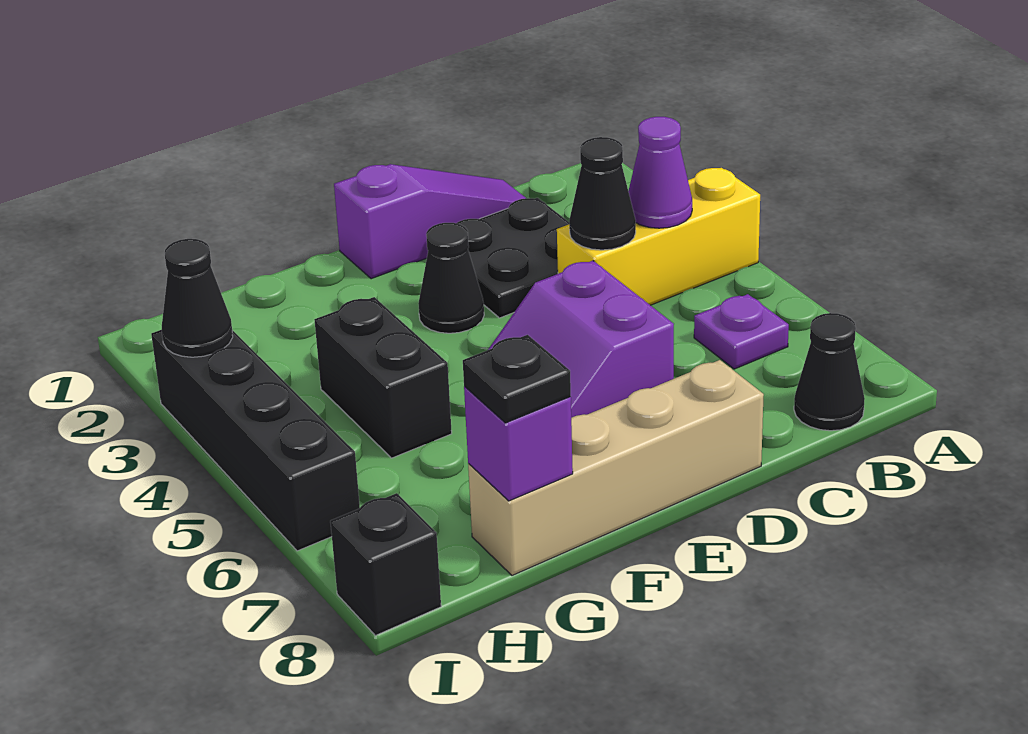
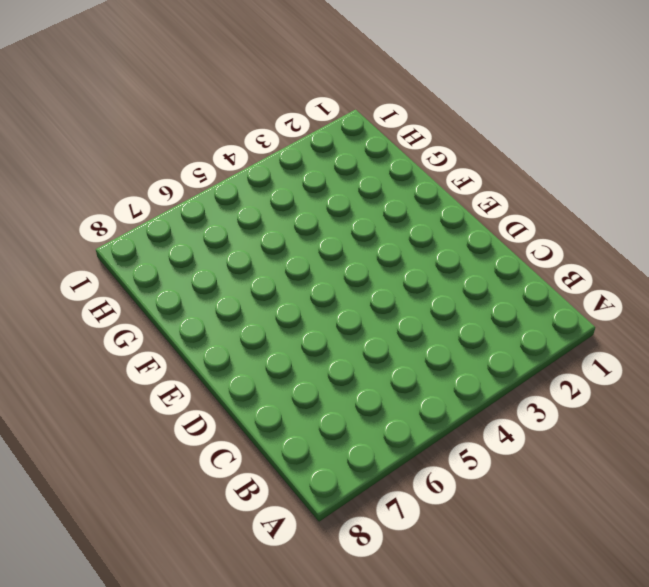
none -> yellow 1x3 brick [557,168,760,305]
none -> purple 1x1 plate [694,294,789,369]
none -> black 1x1 cone [794,313,865,431]

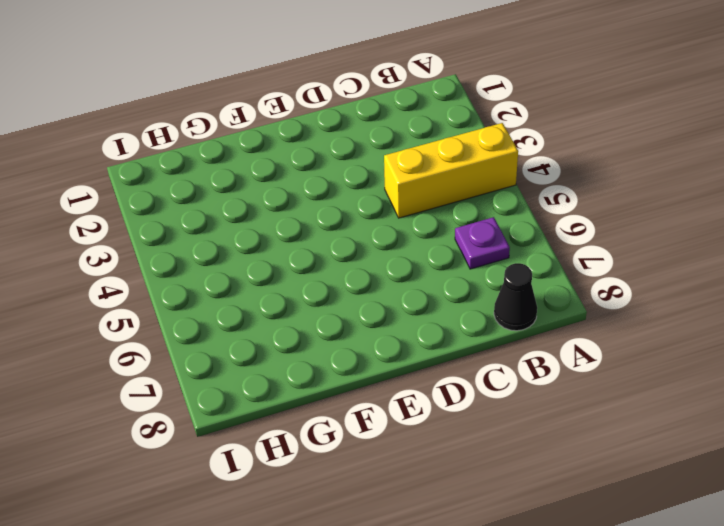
none -> purple 1x3 slope [334,164,526,279]
none -> black 2x2 plate [457,198,569,318]
none -> purple 2x2 slope [488,261,674,418]

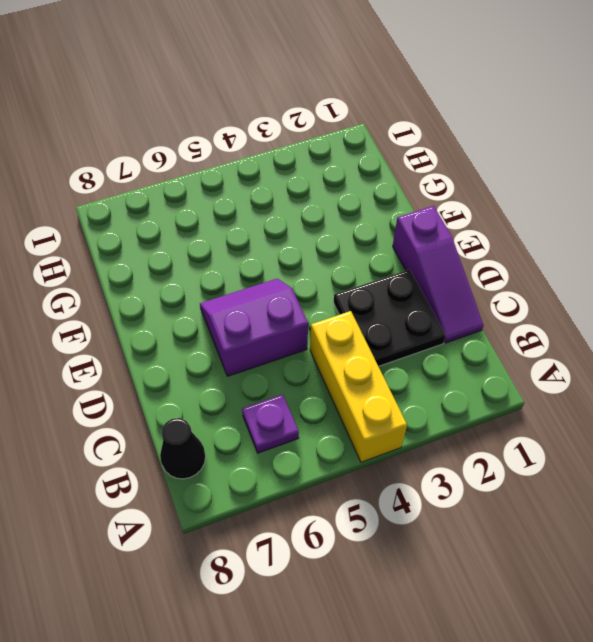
none -> tan 1x4 brick [468,360,764,575]
none -> black 1x1 cone [418,223,484,333]
none -> black 1x2 brick [314,297,452,458]

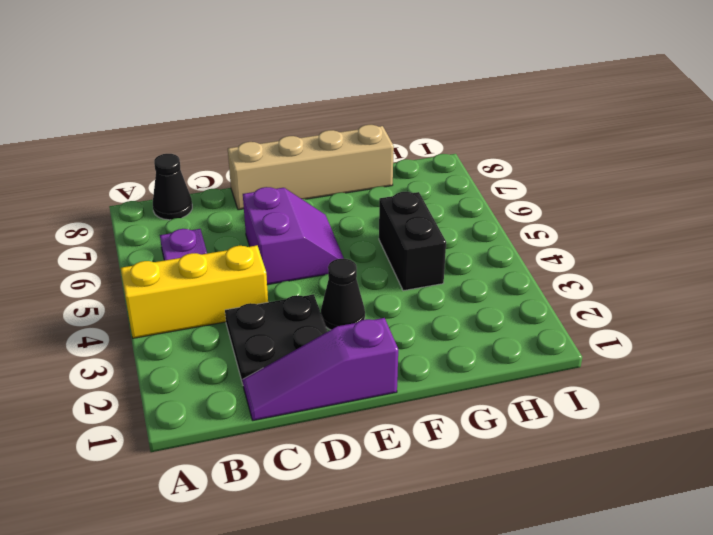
none -> black 1x4 brick [151,330,360,551]
none -> black 1x1 brick [330,493,441,636]
none -> purple 1x1 cone [628,117,692,228]

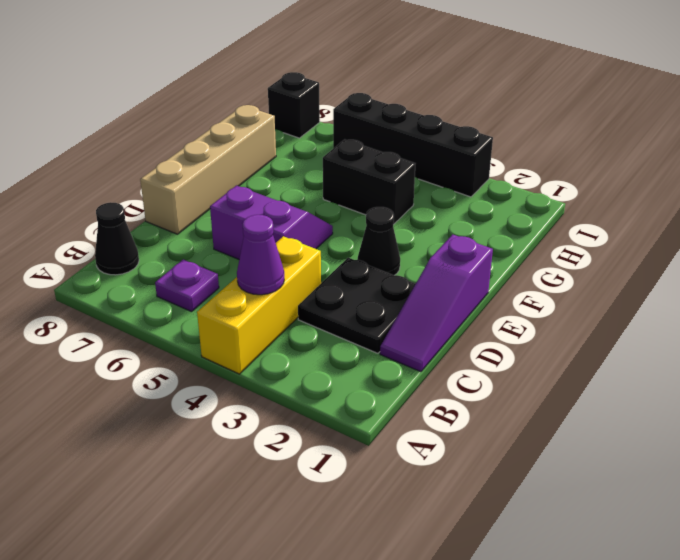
none -> black 1x1 cone [569,137,636,250]
none -> purple 1x1 brick [464,386,573,501]
none -> black 1x1 cone [162,239,233,357]

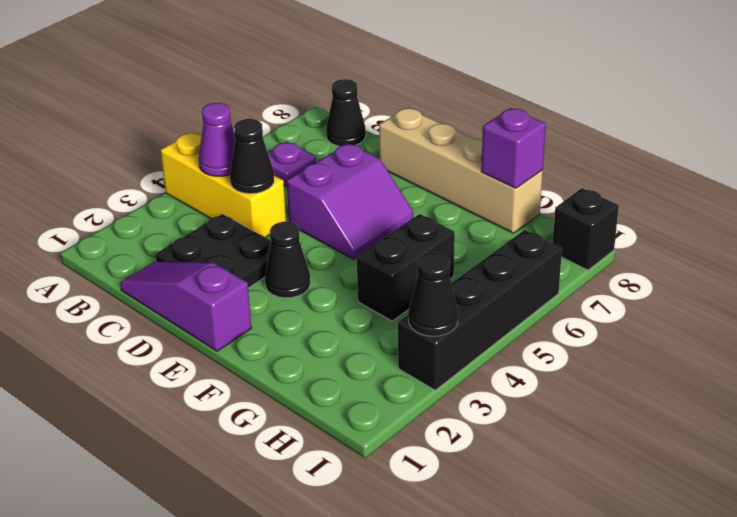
none -> black 1x1 plate [463,335,571,423]

